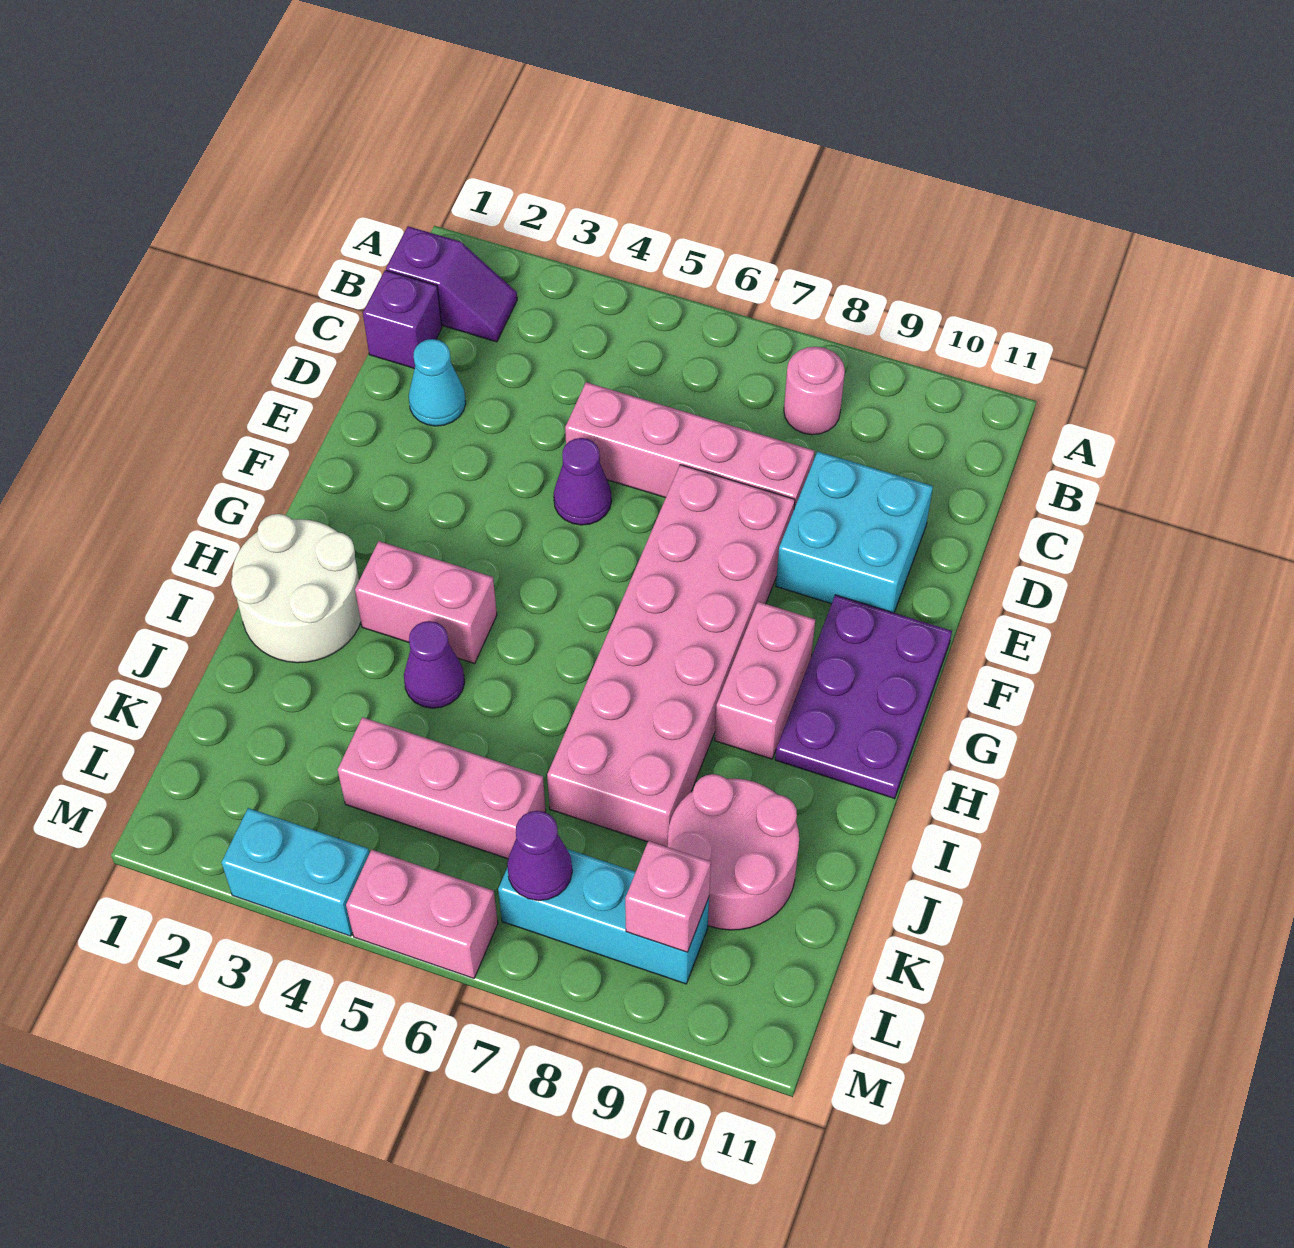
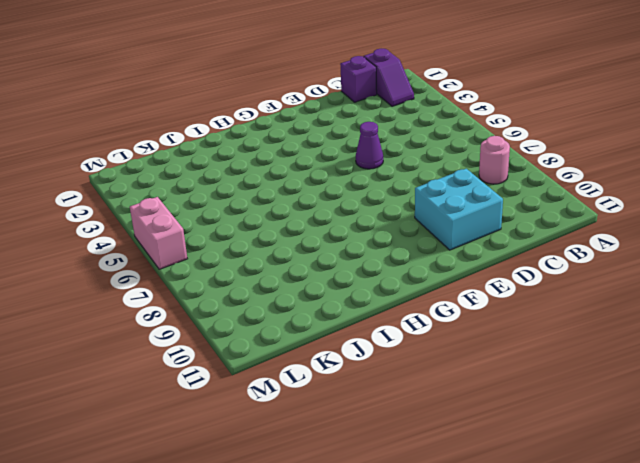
none -> cyan 1x1 cone [409,339,466,426]
none -> pink 1x4 brick [565,382,814,508]
none -> pink 2x6 brick [547,465,795,847]

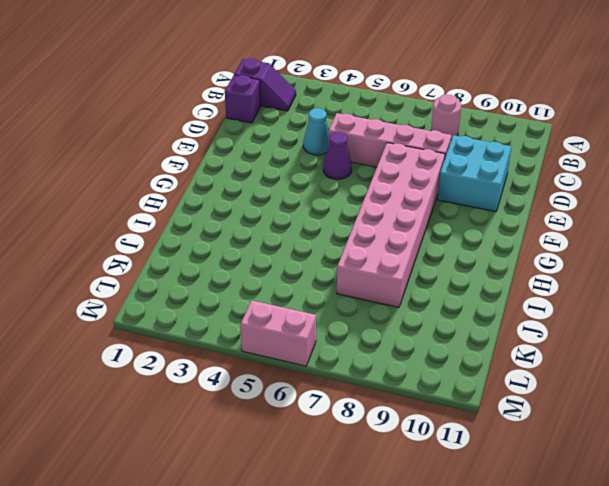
cyan 1x1 cone [303,108,329,155] -> cyan 1x1 cone moved to [409,339,466,426]
none -> purple 2x3 plate [775,595,952,799]
none -> pink 1x2 brick [715,602,815,759]
none -> white 2x2 round brick [231,514,361,663]

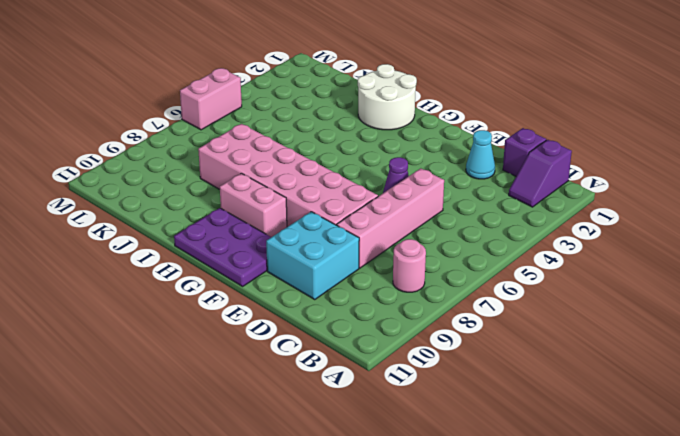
none -> pink 1x2 brick [355,541,497,663]
none -> purple 1x1 cone [404,621,465,708]
none -> pink 2x2 round brick [668,774,799,930]

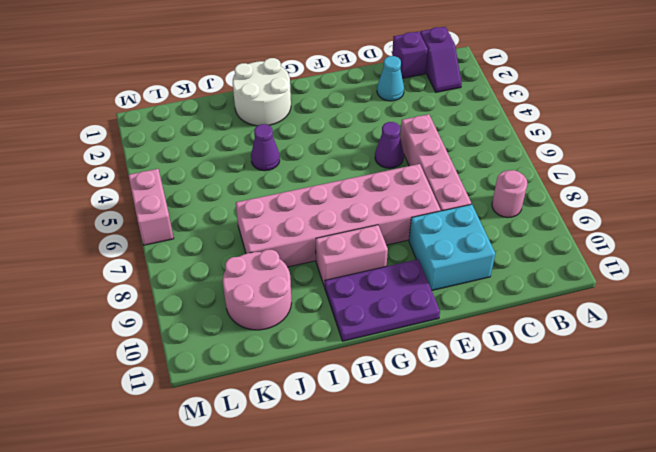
none -> pink 1x2 brick [355,541,497,663]
none -> pink 1x3 brick [338,717,546,859]
none -> cyan 1x3 brick [498,849,709,984]

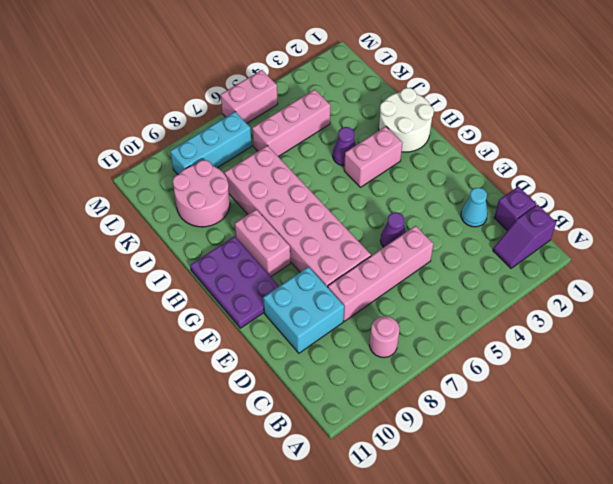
none -> cyan 1x2 brick [221,808,369,936]
none -> purple 1x1 cone [507,811,572,901]
none -> pink 1x1 brick [625,841,711,952]

